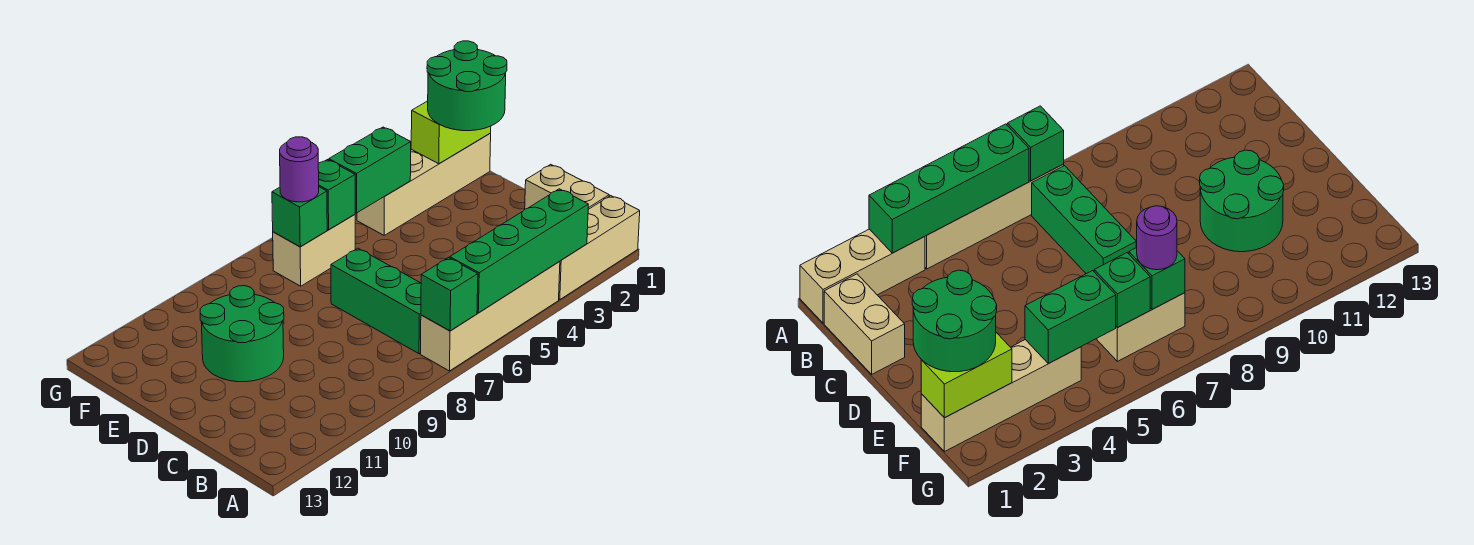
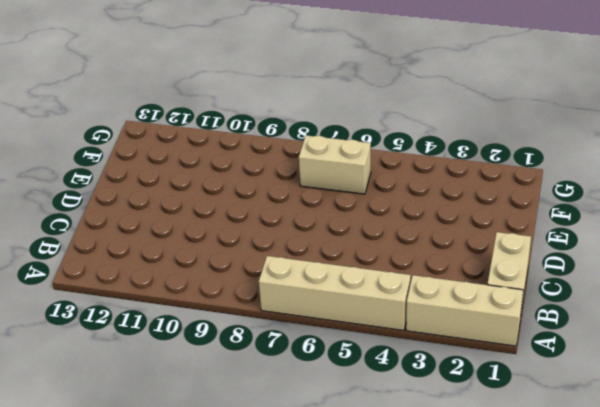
none -> green 1x3 brick [331,248,421,354]
none -> green 2x2 round brick [200,286,284,382]
none -> tan 1x4 brick [357,133,491,235]

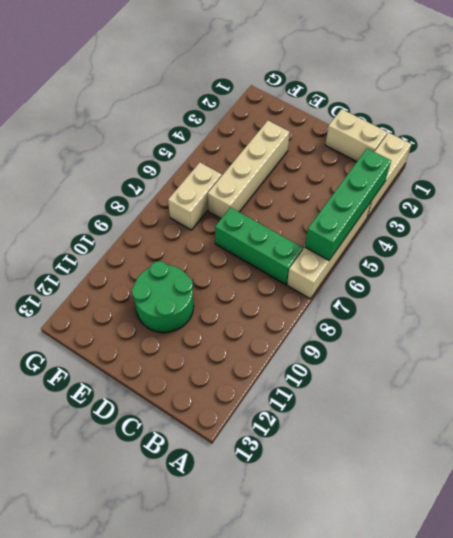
tan 1x4 brick [208,121,290,219] -> tan 1x4 brick moved to [357,133,491,235]
none -> green 1x1 brick [421,258,478,331]
none -> lime 1x2 brick [411,101,491,164]
none -> green 1x2 brick [329,127,411,213]

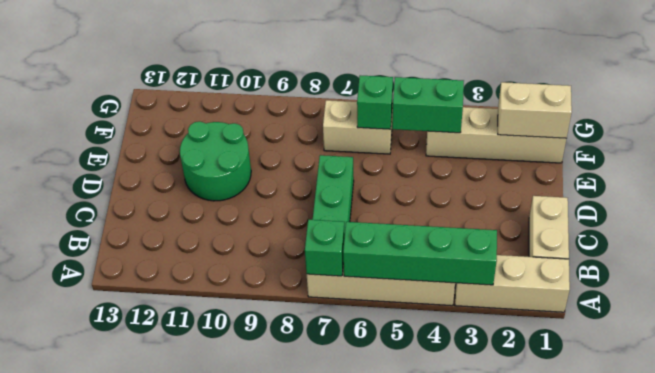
tan 1x2 brick [498,82,572,138] -> lime 1x2 brick [411,101,491,164]
none -> green 1x1 brick [272,187,327,247]
none -> green 2x2 round brick [427,41,507,131]
none -> purple 1x1 round brick [280,137,319,202]

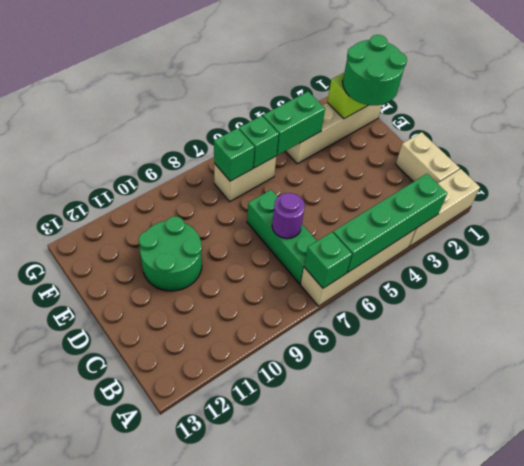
purple 1x1 round brick [272,193,305,239] -> purple 1x1 round brick moved to [280,137,319,202]

